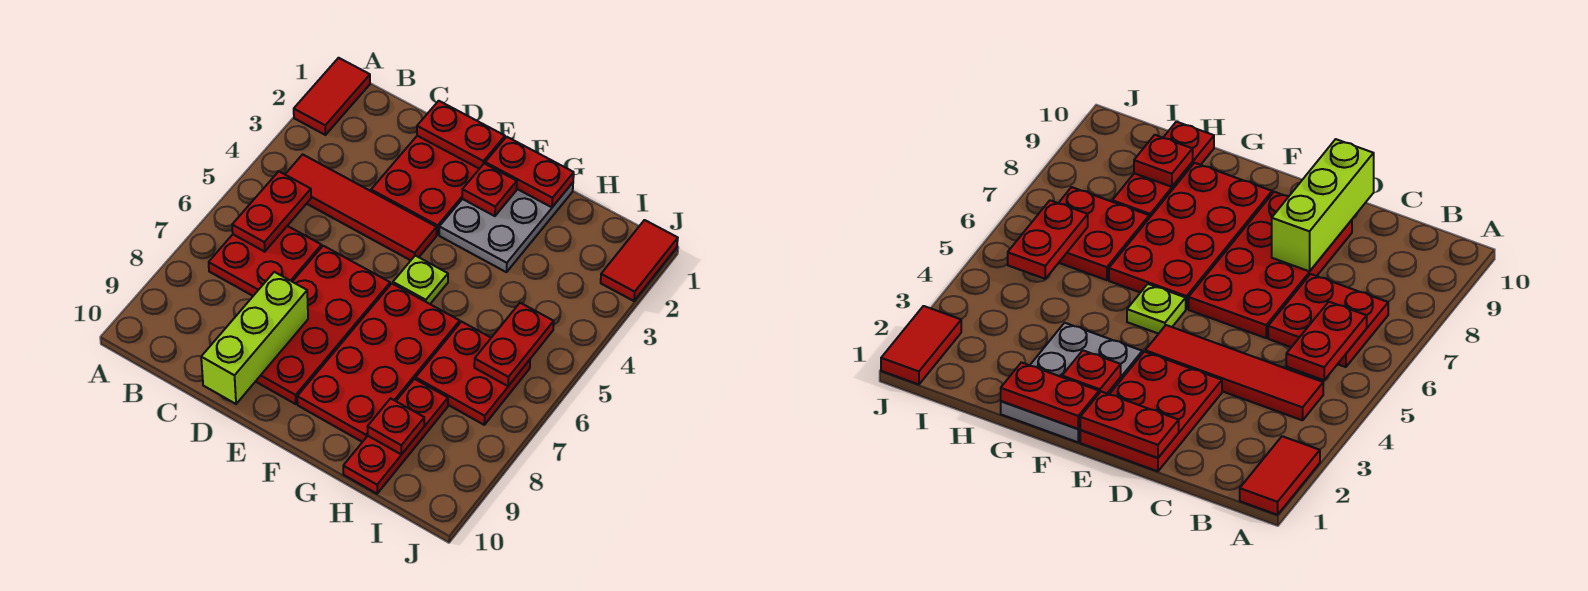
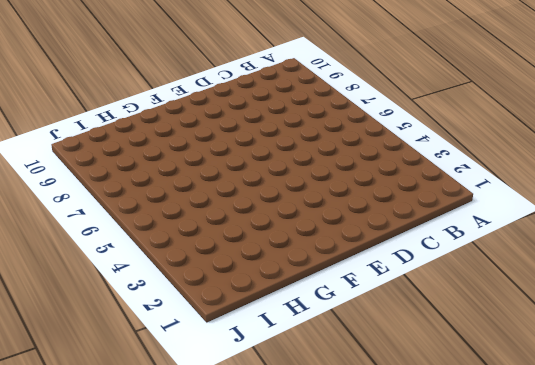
none -> red 1x2 tile [294,58,370,135]
none -> red 1x4 tile [285,154,437,260]
none -> red 2x2 plate [209,226,322,296]

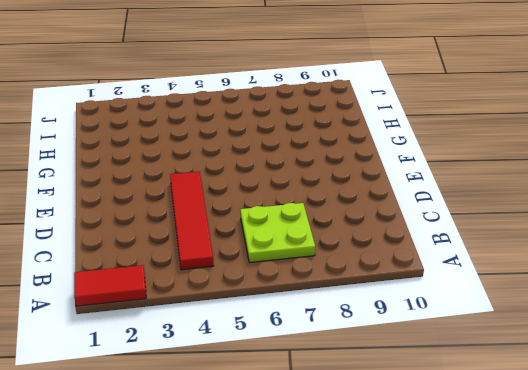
lime 2x2 plate [240,203,315,263] -> red 2x2 plate [209,226,322,296]
none -> red 2x3 plate [371,136,479,235]
none -> red 2x4 plate [256,246,390,404]
none -> grey 2x3 plate [439,183,573,272]

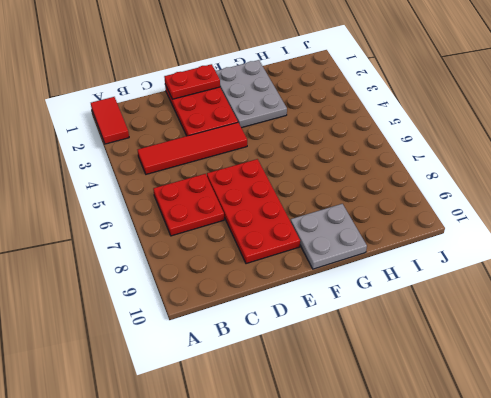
grey 2x2 plate [291,204,367,269] -> red 2x4 plate [297,284,460,442]
none -> lime 1x1 plate [393,256,448,304]
none -> red 2x2 plate [416,322,530,425]
none -> red 1x3 plate [343,379,448,494]

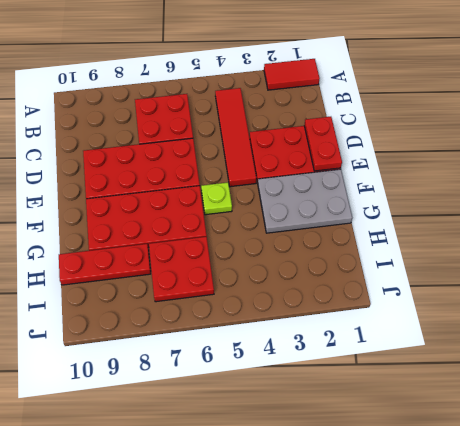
none -> red 1x2 tile [601,220,678,301]
none -> red 1x2 plate [232,171,311,252]
none -> lime 1x3 brick [201,272,308,404]

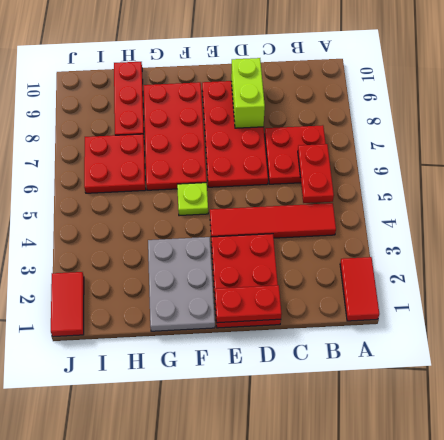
lime 1x2 brick [231,58,265,128] -> lime 1x3 brick [201,272,308,404]
none -> red 1x2 plate [485,137,574,207]
none -> red 1x1 plate [462,164,517,216]
none -> red 1x1 plate [367,398,424,454]

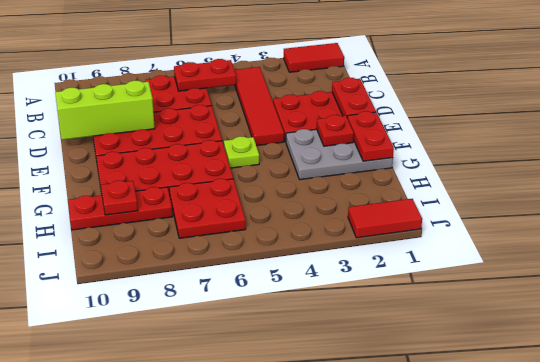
none -> red 1x2 plate [474,303,554,386]

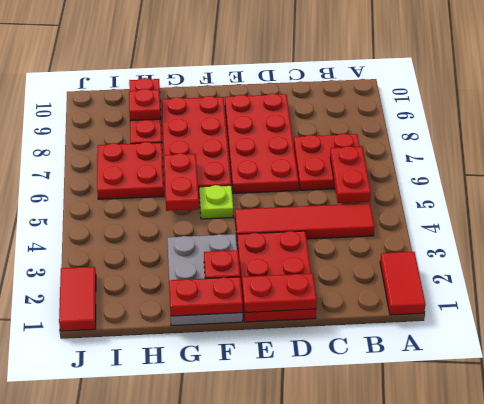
red 1x2 plate [164,153,199,211] -> red 1x2 plate moved to [474,303,554,386]
none -> lime 1x3 brick [201,272,308,404]

